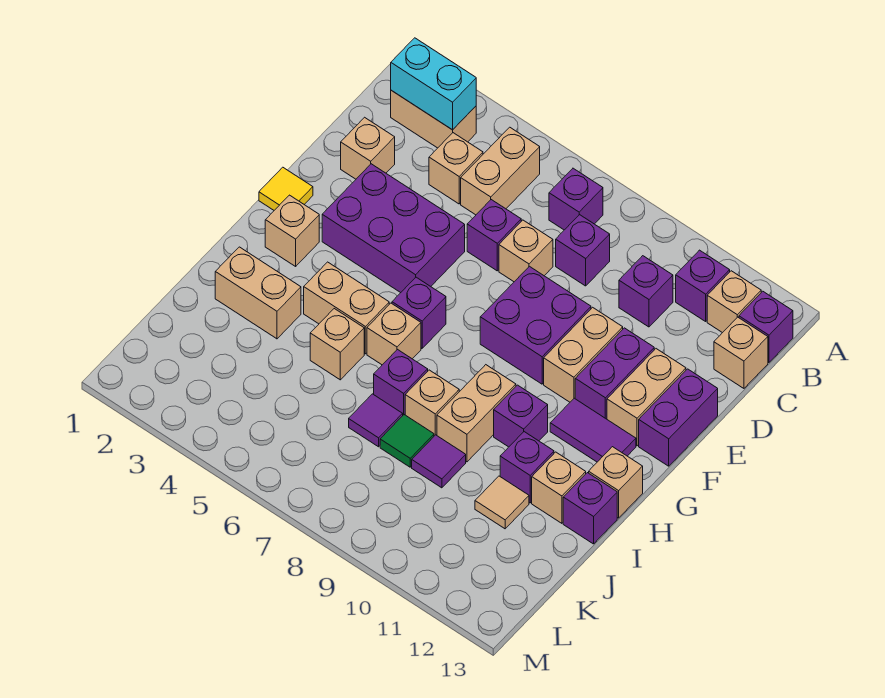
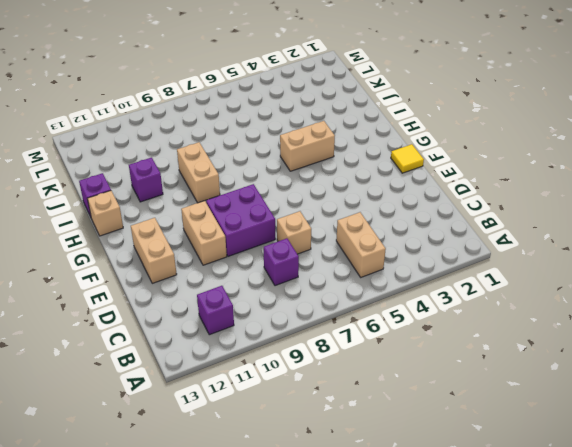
none -> tan 1x2 brick [391,90,476,148]
none -> purple 1x1 brick [549,168,603,230]
none -> tan 1x1 brick [707,271,761,333]
none -> purple 1x1 brick [739,291,793,363]

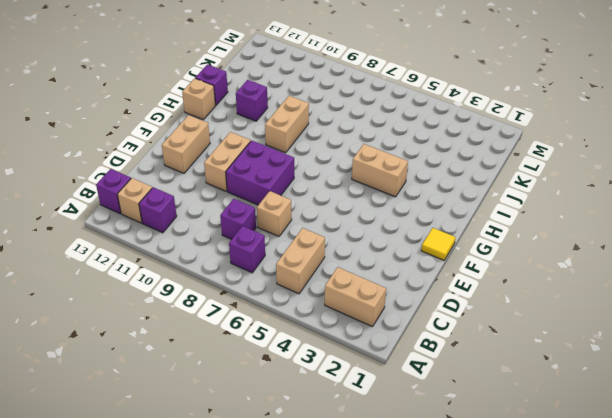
none -> tan 1x1 brick [429,133,483,204]
none -> purple 1x1 brick [619,256,673,327]
none -> tan 1x1 brick [714,317,768,388]
none -> tan 1x1 brick [341,117,395,179]

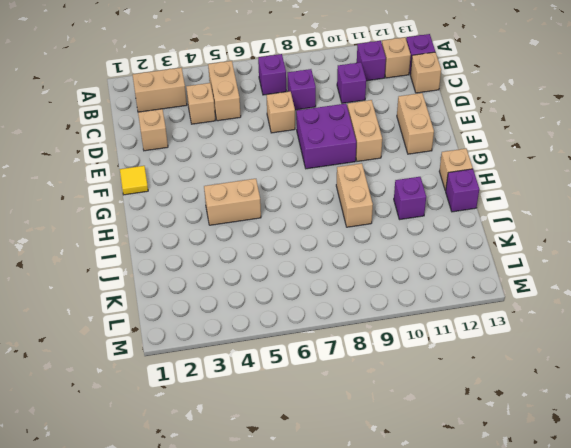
none -> purple 1x1 brick [467,200,521,271]
none -> purple 2x3 brick [322,164,465,293]
none -> purple 1x2 brick [575,328,654,419]
none -> purple 1x2 brick [639,369,718,466]

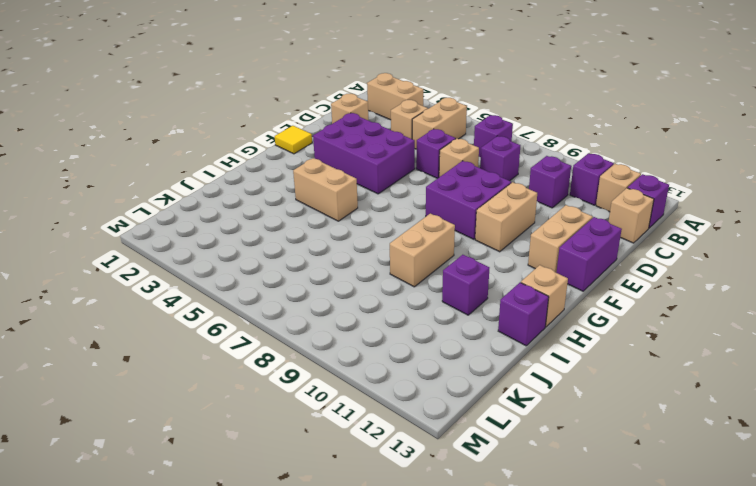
none -> purple 1x2 brick [575,328,654,419]
none -> tan 1x1 brick [265,195,319,266]
none -> purple 1x1 brick [392,277,446,348]
none -> purple 1x2 tile [550,398,636,462]

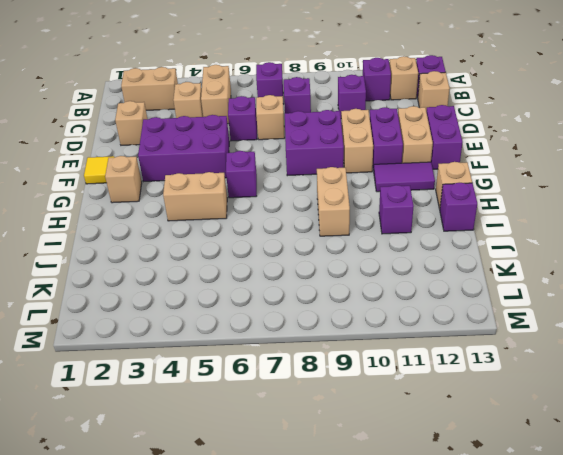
none -> tan 1x1 brick [367,303,421,365]
none -> purple 1x1 brick [494,385,548,447]
none -> tan 1x2 brick [215,247,301,339]
none -> tan 1x1 brick [310,309,364,380]

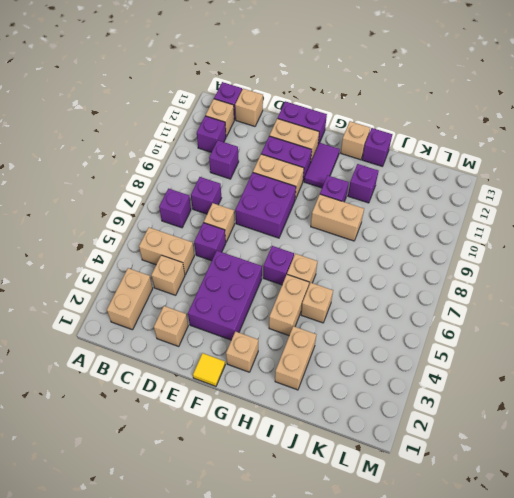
none -> purple 1x1 brick [374,350,428,415]
none -> tan 1x1 brick [405,370,459,436]
none -> tan 1x1 brick [532,452,586,523]
none -> purple 1x1 tile [349,394,403,447]

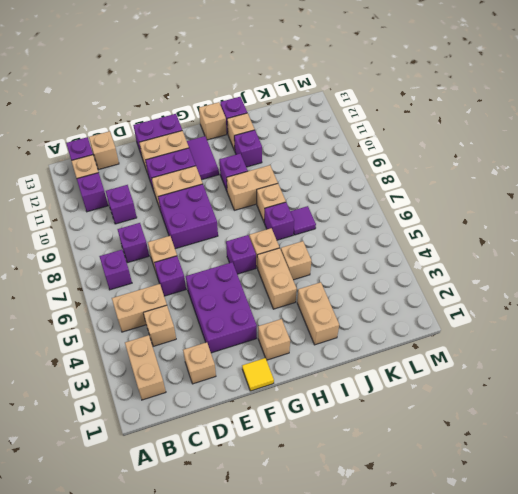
none -> green 1x1 tile [380,415,434,467]
none -> purple 1x1 tile [412,435,466,488]
none -> tan 1x1 tile [475,476,529,529]
none -> cyan 1x2 brick [391,38,476,130]

